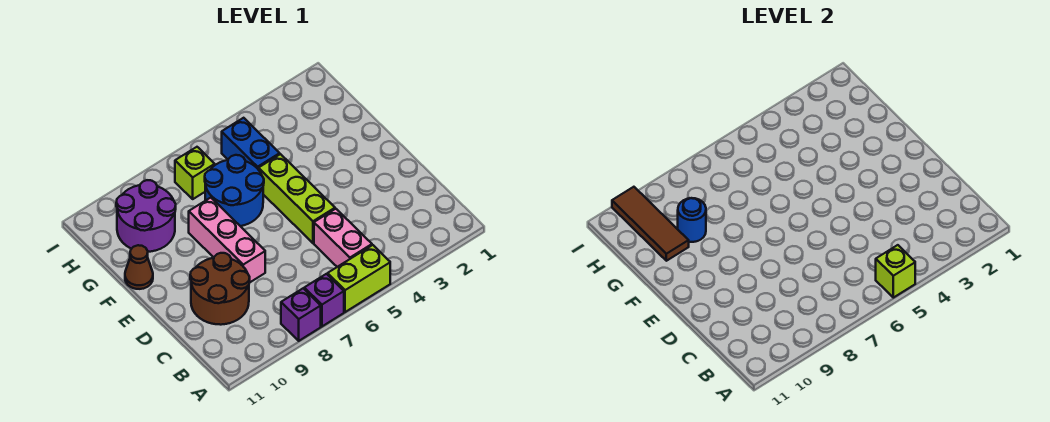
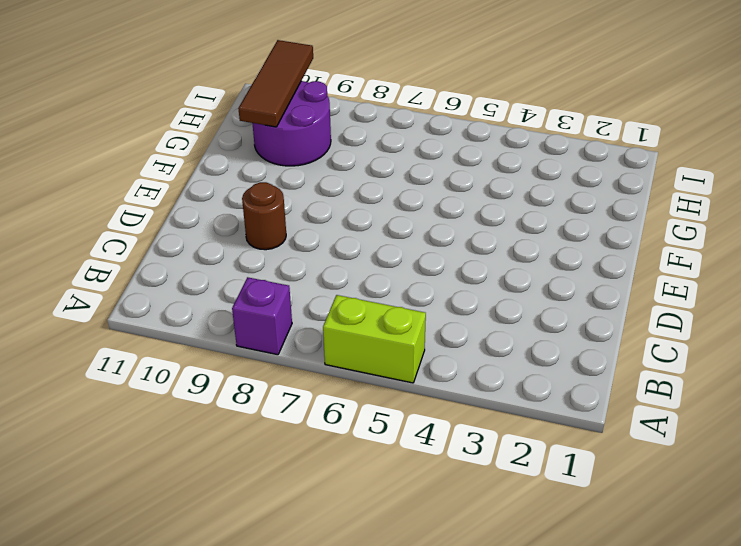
brown 1x1 round brick [242,182,286,250] -> brown 2x2 round brick [190,253,250,325]
none -> purple 1x1 brick [304,274,344,326]
none -> pink 1x2 brick [314,209,372,267]
none -> lime 1x3 brick [258,154,335,243]

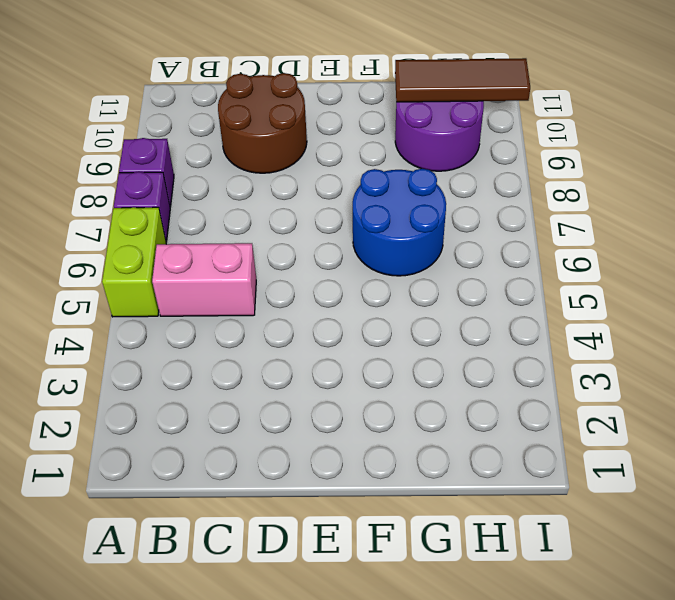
none -> lime 1x3 brick [258,154,335,243]
none -> pink 1x3 brick [189,198,265,283]
none -> brown 1x1 cone [125,245,153,289]

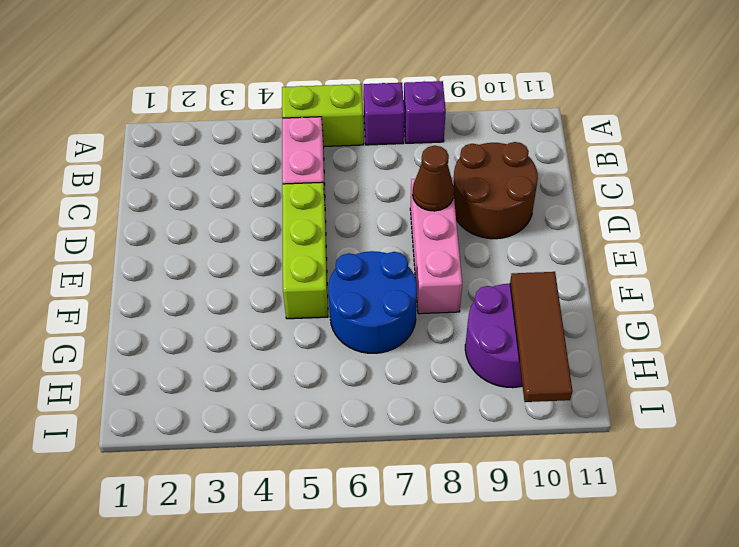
brown 1x1 cone [413,146,454,211] -> brown 1x1 cone moved to [125,245,153,289]
none -> blue 1x2 brick [222,118,280,169]
none -> lime 1x1 brick [175,147,215,199]
none -> lime 1x1 brick [876,245,915,298]

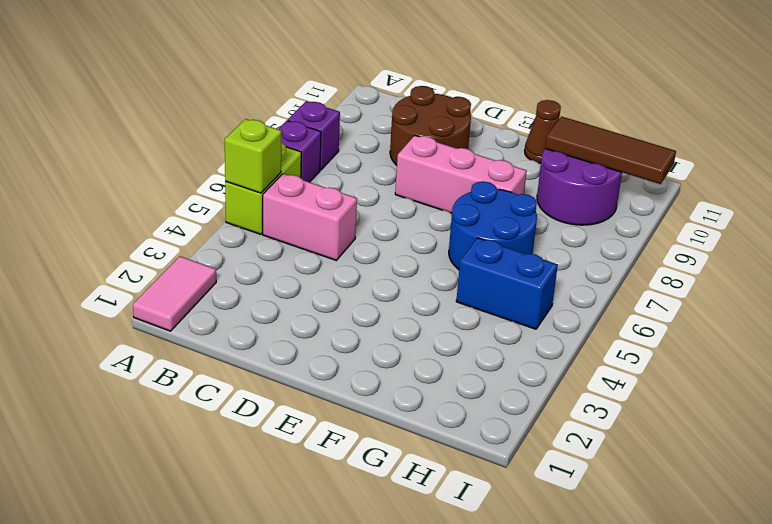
pink 1x2 tile [133,256,216,331] -> none
none -> lime 1x3 brick [258,154,335,243]
none -> lime 1x1 brick [175,147,215,199]
none -> blue 1x1 round brick [678,198,706,242]

